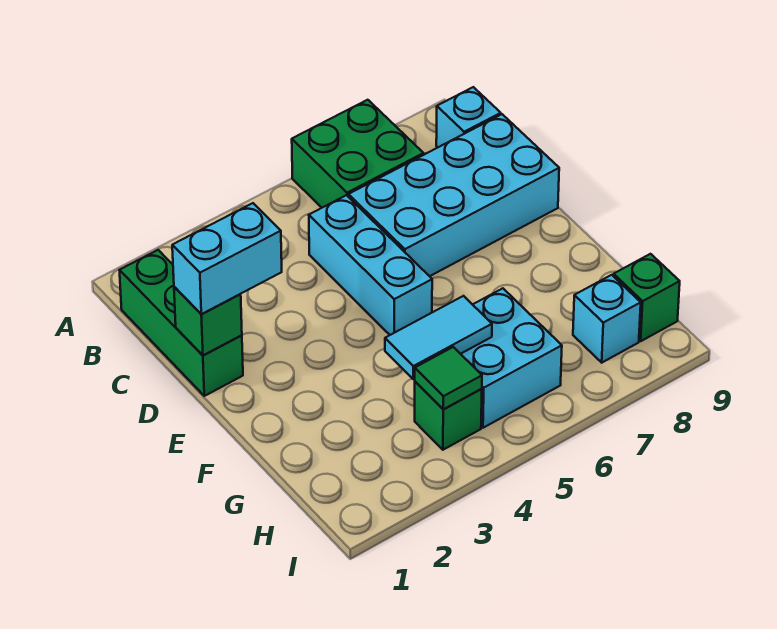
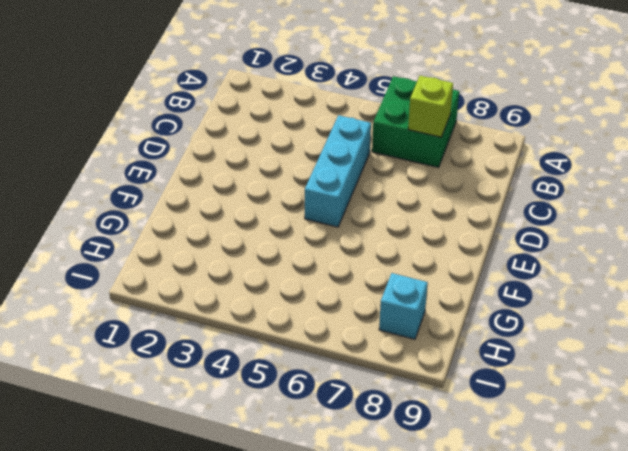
lime 1x1 brick [408,76,453,137] -> none
none -> green 1x3 brick [119,250,243,396]
none -> cyan 1x1 brick [436,87,501,147]
none -> cyan 2x4 brick [348,114,559,276]

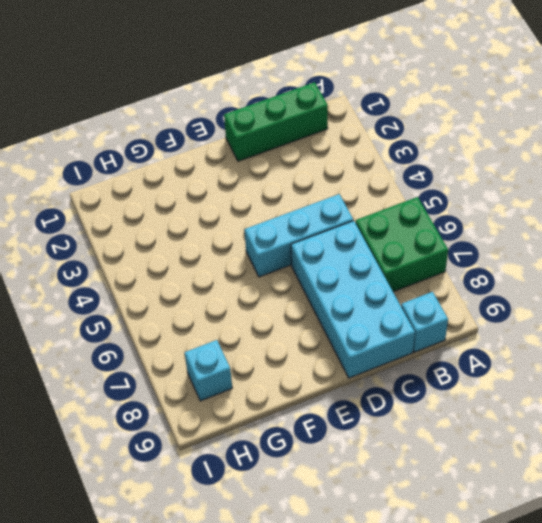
none -> cyan 2x2 brick [461,288,562,428]
none -> green 1x1 brick [415,382,482,450]
none -> green 1x1 brick [614,254,680,341]

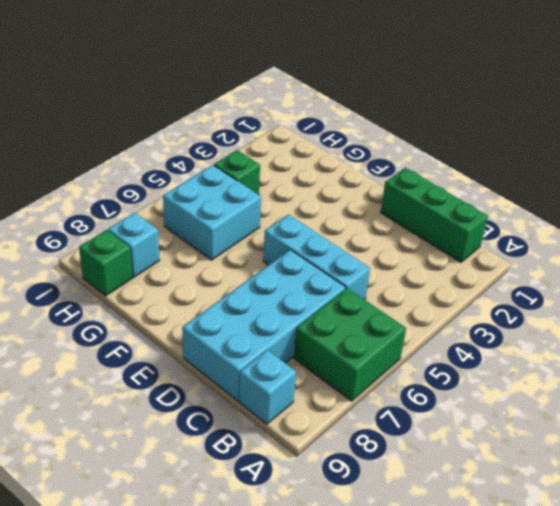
none -> green 1x1 brick [174,287,242,355]
none -> cyan 1x2 tile [385,296,492,379]
none -> green 1x1 tile [415,347,482,409]

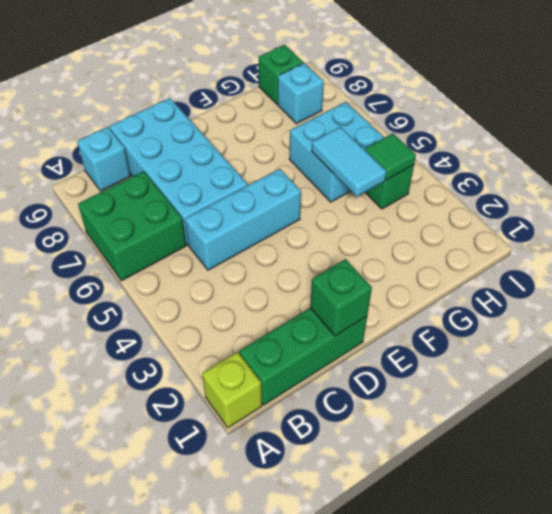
lime 1x1 brick [202,352,262,428] -> none
none -> cyan 1x2 brick [172,203,282,314]

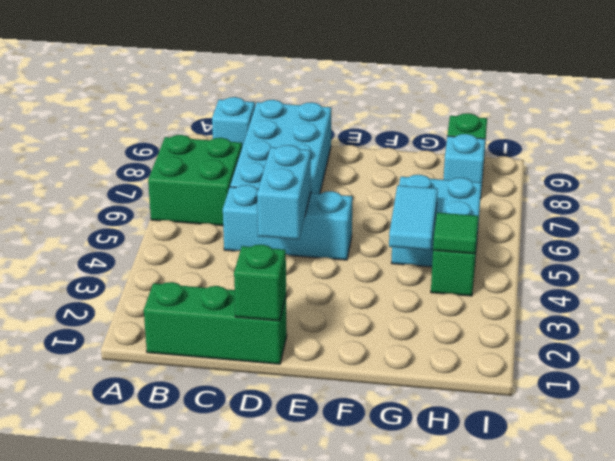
cyan 1x2 brick [257,145,311,240] -> cyan 1x2 brick moved to [172,203,282,314]

